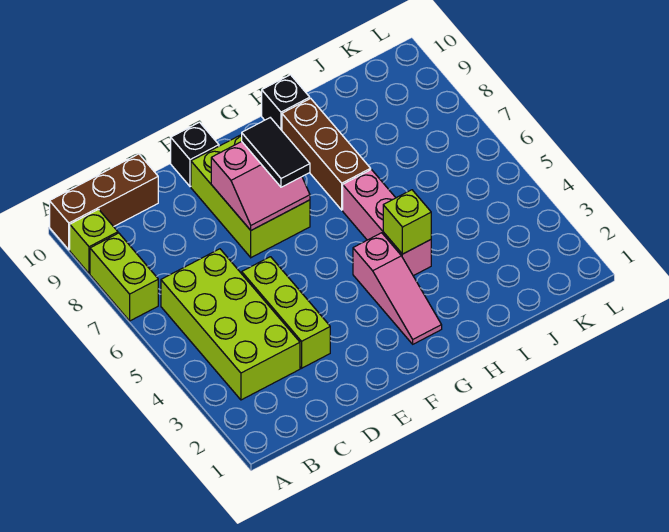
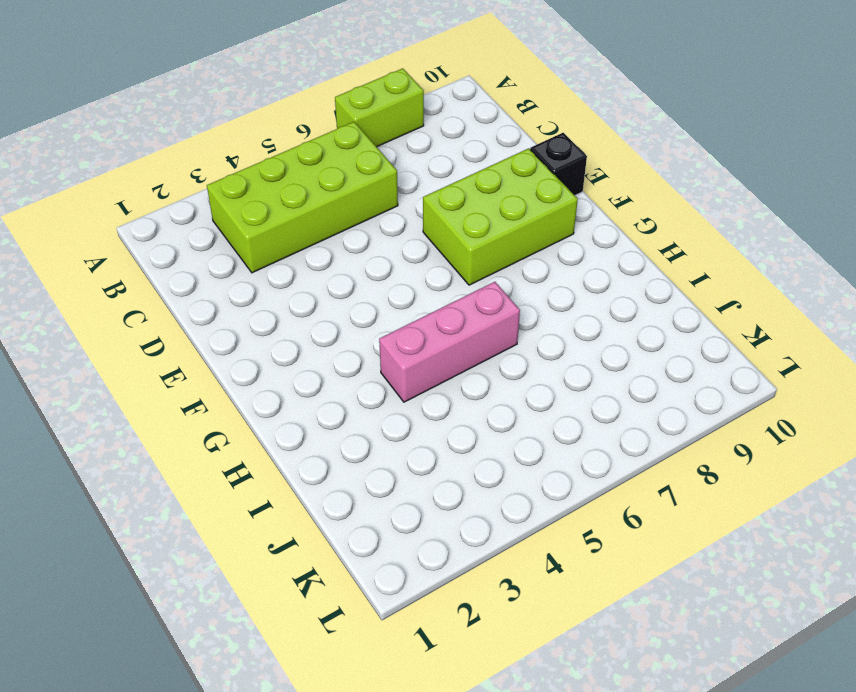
none -> lime 1x1 brick [70,209,118,274]
none -> brown 1x3 brick [50,154,158,250]
none -> lime 1x3 brick [242,257,330,368]

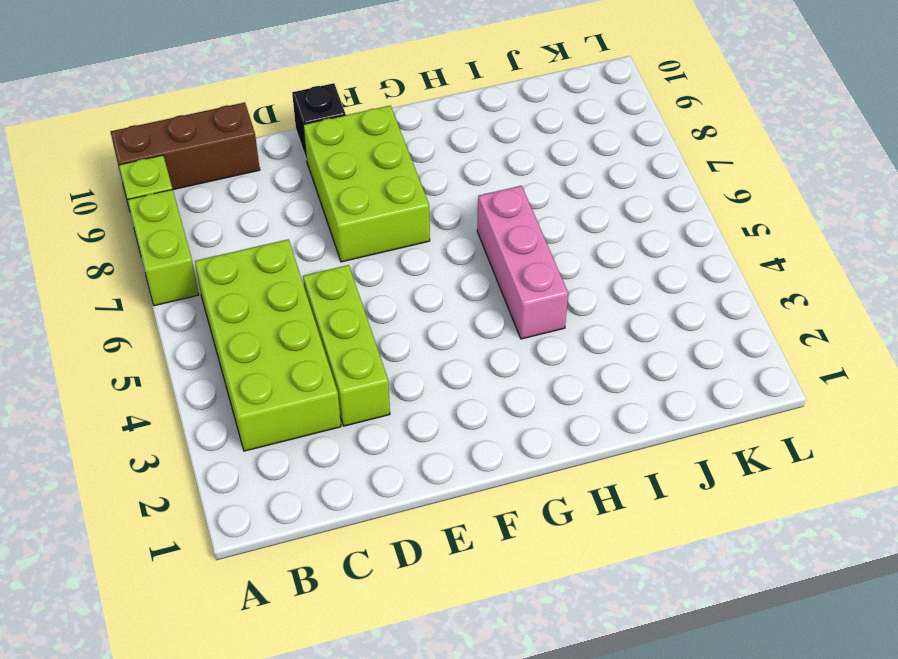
none -> pink 1x3 slope [353,233,442,344]
none -> brown 1x3 brick [282,98,371,210]
none -> black 1x1 brick [262,75,310,130]

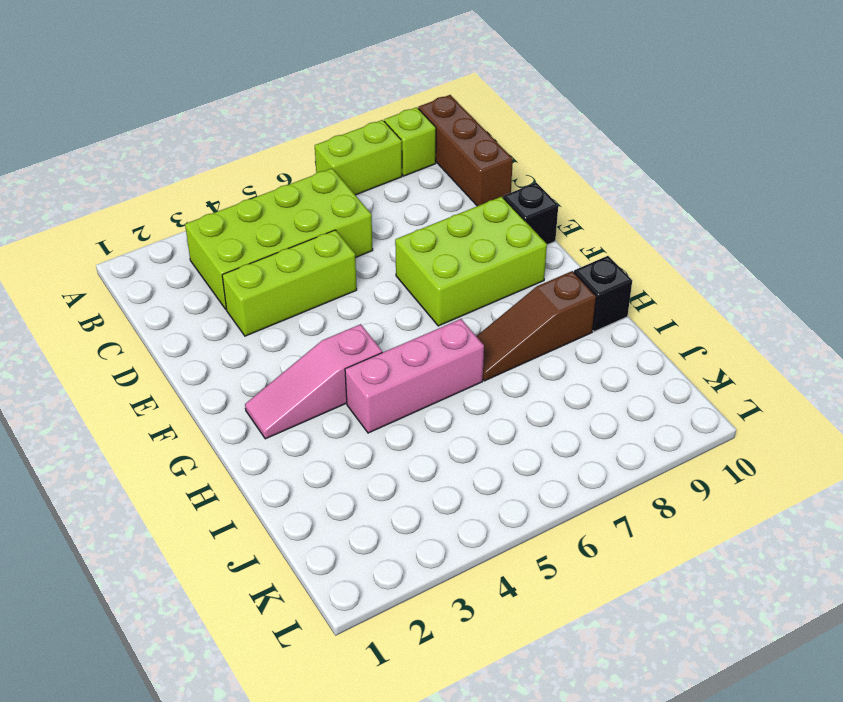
brown 1x3 slope [476,271,596,381] -> brown 1x3 brick [282,98,371,210]
none -> pink 2x2 slope [211,142,310,230]
none -> lime 1x1 brick [383,190,431,254]
none -> black 1x2 tile [242,118,310,187]

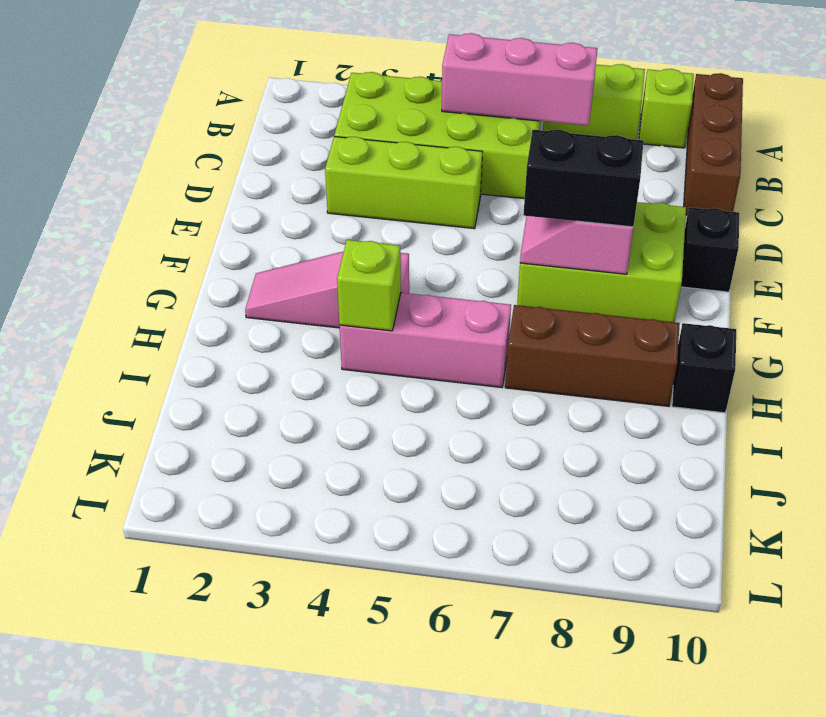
pink 1x3 brick [442,33,598,126] -> none
black 1x2 brick [523,130,644,227] -> black 1x2 tile [242,118,310,187]

